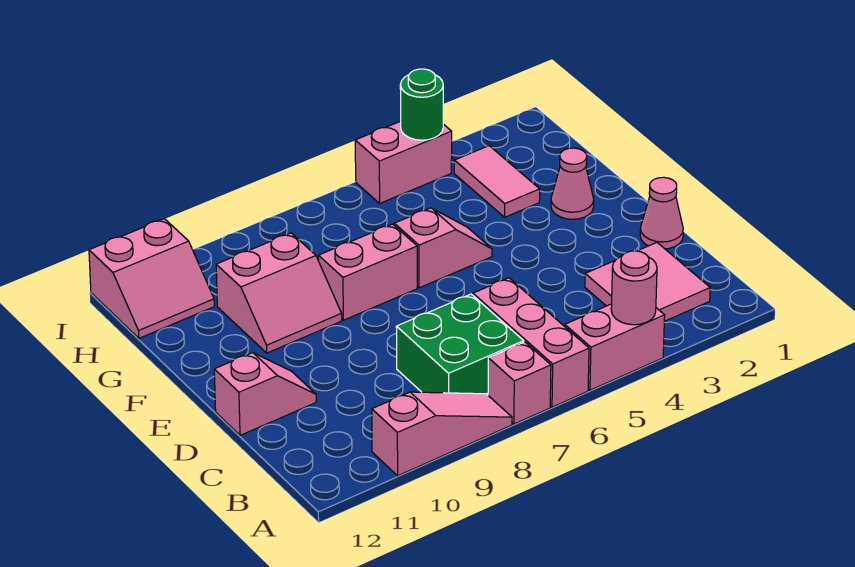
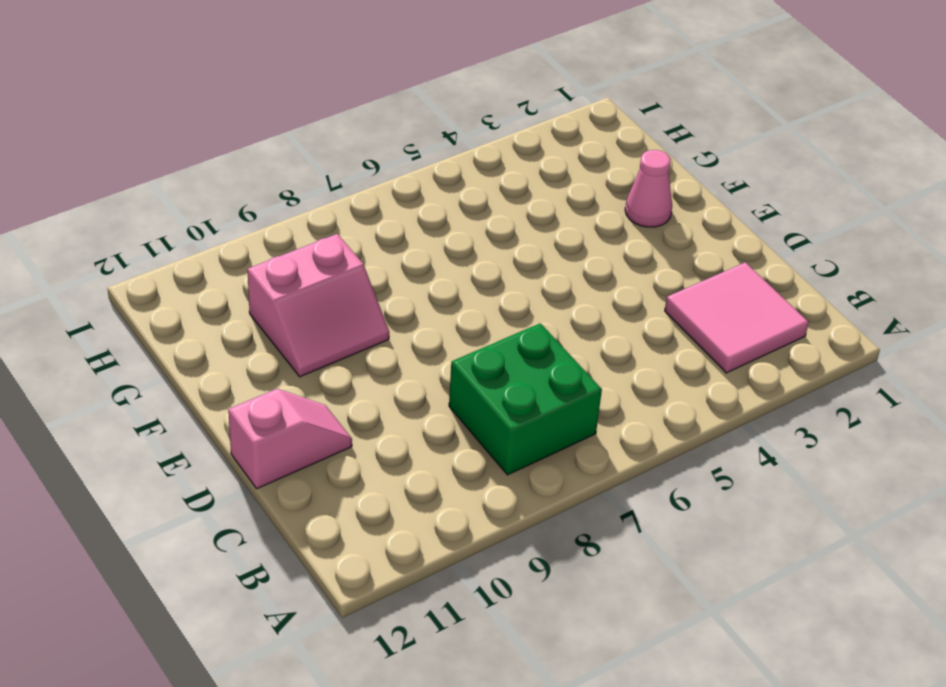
none -> pink 1x2 brick [565,304,665,390]
none -> pink 1x3 brick [473,278,589,407]
none -> pink 1x1 brick [488,342,551,424]

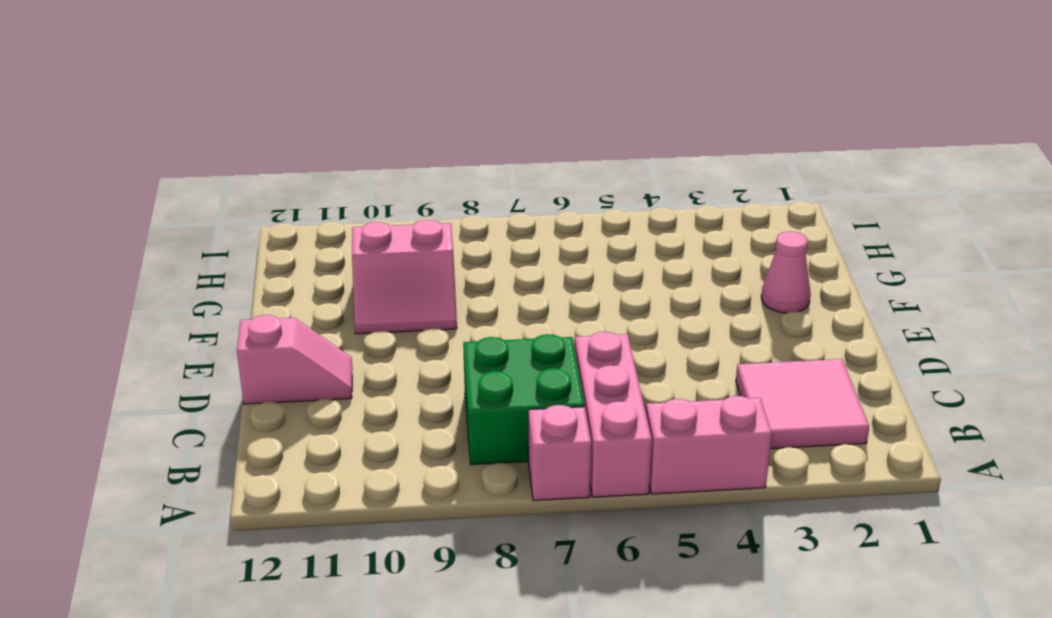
none -> pink 1x3 slope [372,392,512,476]
none -> pink 1x1 cone [640,177,683,249]
none -> pink 1x2 slope [394,208,492,288]

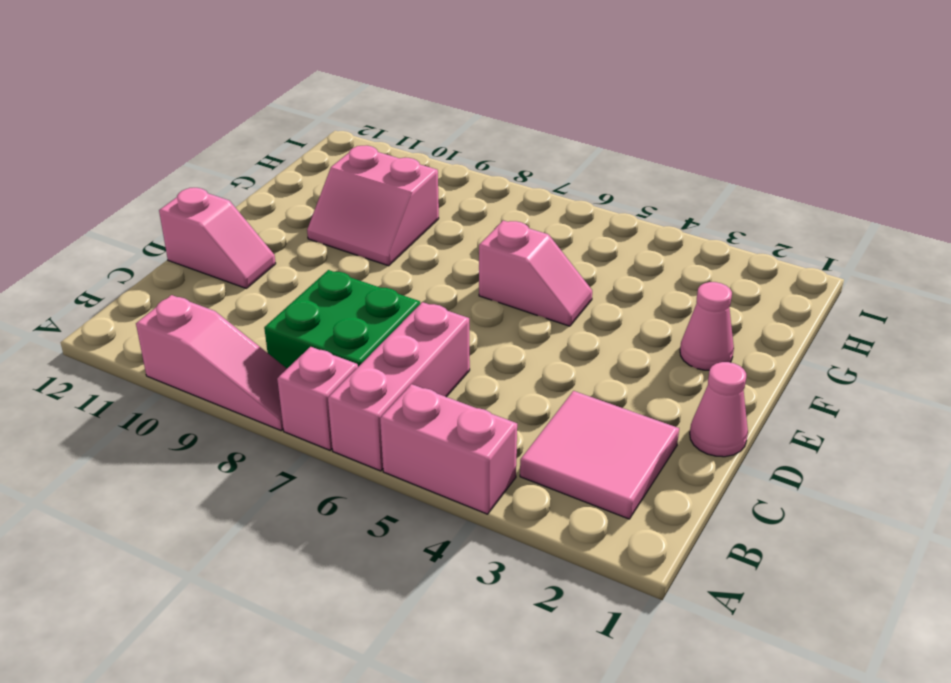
none -> pink 1x2 brick [318,224,417,320]
none -> pink 1x2 tile [454,146,540,217]
none -> pink 2x2 slope [89,219,214,338]

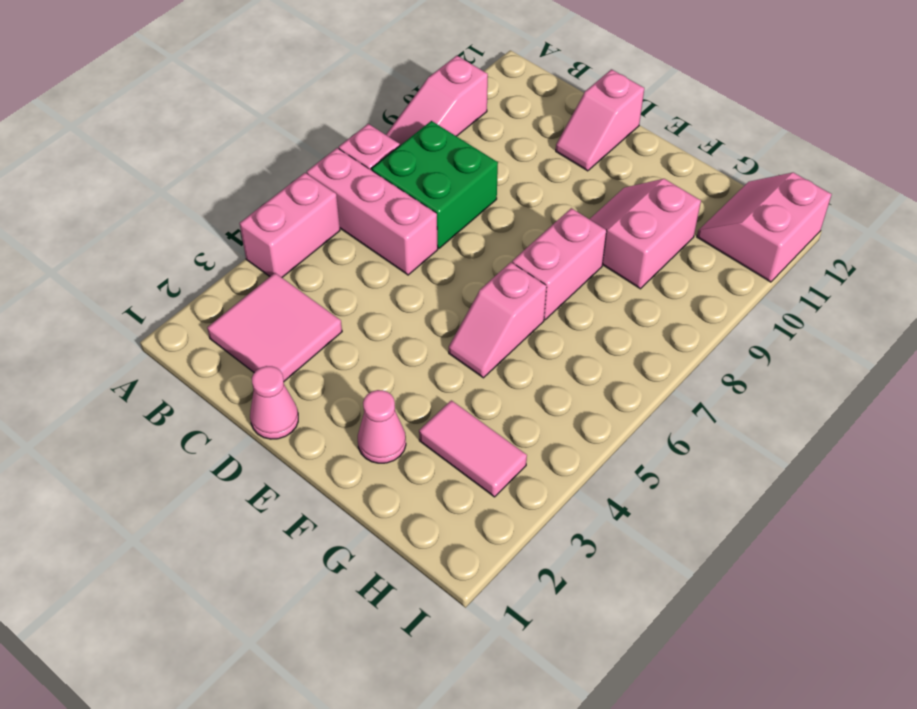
none -> pink 1x2 brick [355,121,452,203]
none -> pink 1x1 round brick [611,251,657,325]
none -> green 1x1 round brick [400,69,443,140]

